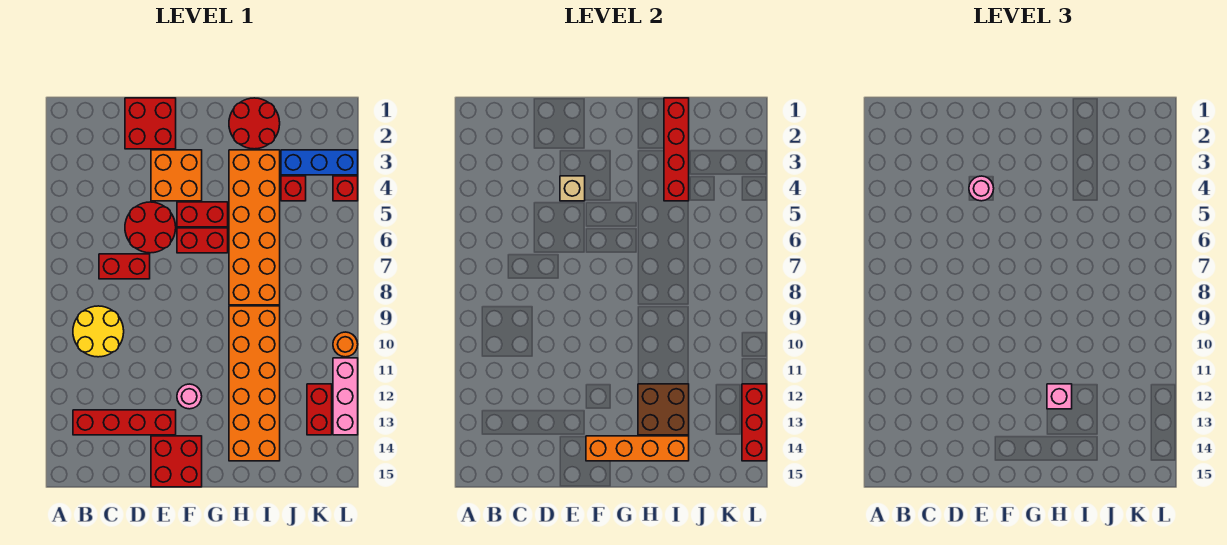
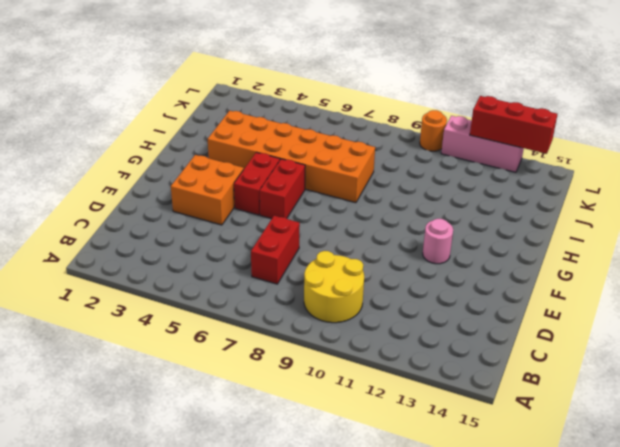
none -> red 1x4 brick [73,410,176,435]
none -> red 2x2 brick [125,98,176,149]
none -> red 2x2 round brick [125,202,176,253]

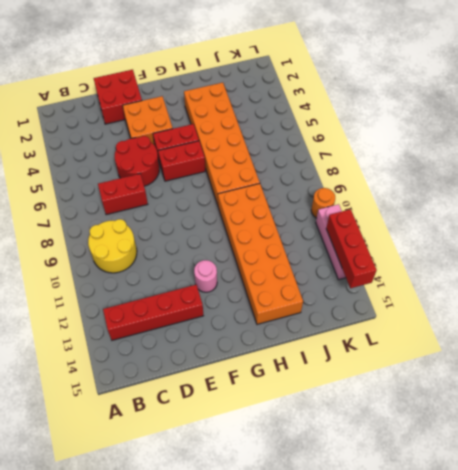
none -> red 2x2 brick [151,436,202,487]
none -> red 2x2 round brick [229,98,280,149]
none -> blue 1x3 brick [281,150,358,175]

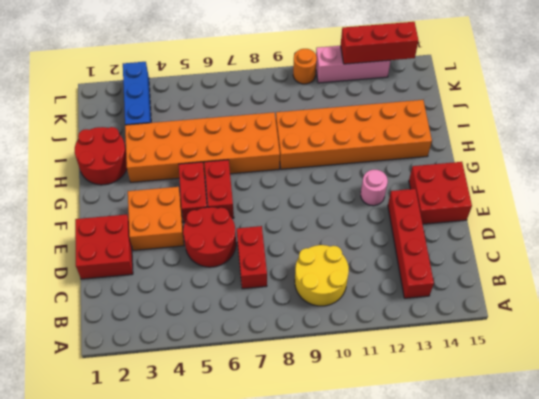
none -> red 1x1 brick [281,176,306,201]
none -> red 1x2 brick [307,384,332,435]
none -> red 1x1 brick [333,176,358,201]

